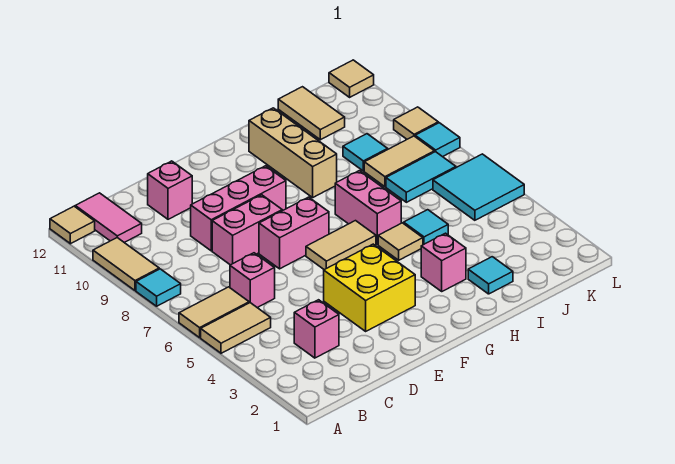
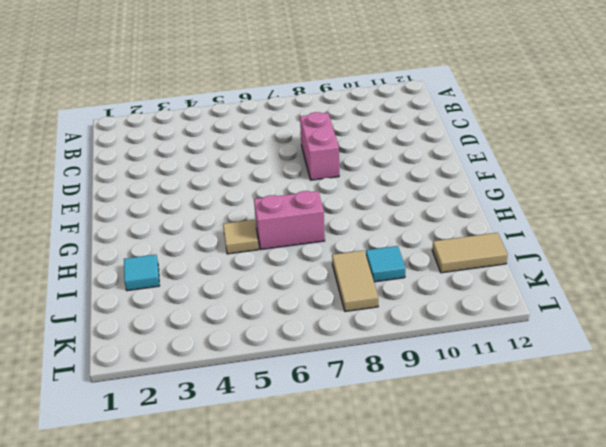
none -> tan 1x2 tile [201,303,271,353]
none -> tan 1x2 tile [179,287,249,338]
none -> cyan 1x1 tile [136,269,181,306]

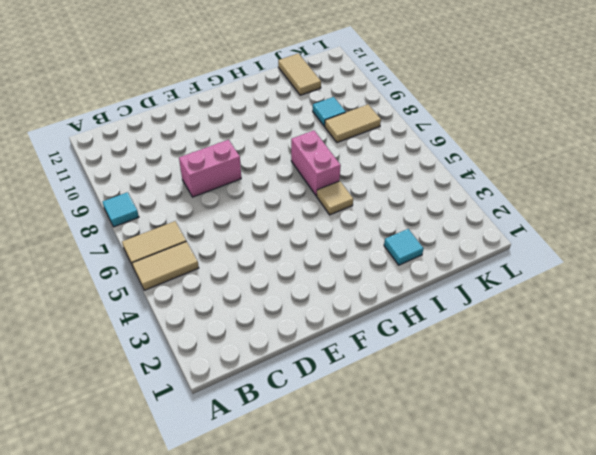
none -> tan 1x2 tile [93,238,159,291]
none -> tan 1x1 tile [50,206,95,244]
none -> pink 1x2 tile [75,193,142,243]

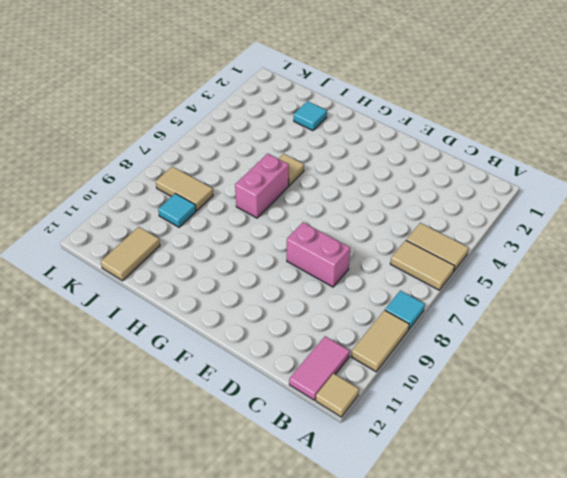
none -> pink 1x1 brick [294,300,339,358]
none -> pink 1x1 brick [230,253,275,308]
none -> pink 1x3 brick [191,166,286,251]

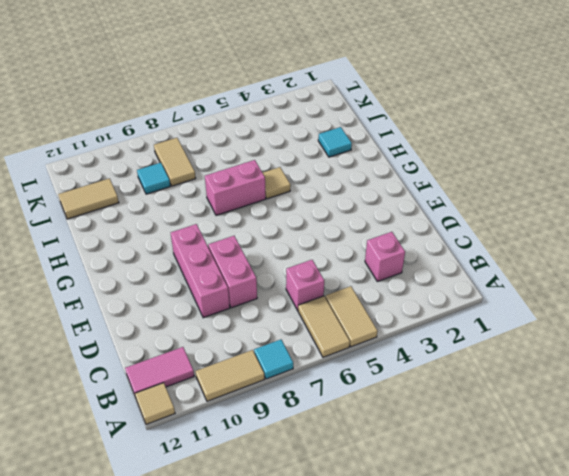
none -> pink 1x1 brick [148,161,192,219]
none -> yellow 2x2 brick [324,244,415,331]
none -> pink 1x2 brick [259,197,329,269]

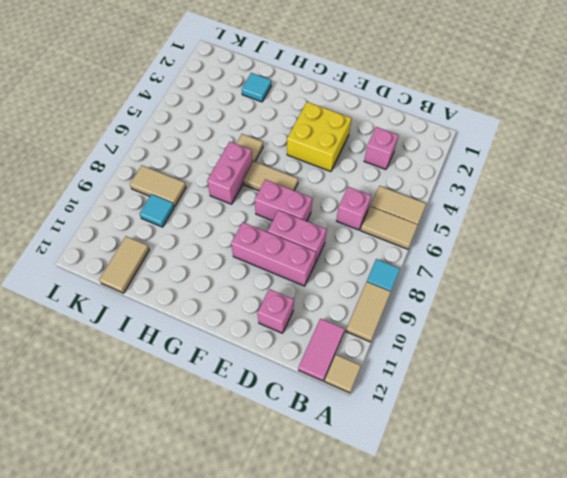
none -> pink 1x1 brick [421,233,466,291]
none -> tan 1x3 brick [249,108,337,197]
none -> cyan 1x1 tile [404,210,448,245]

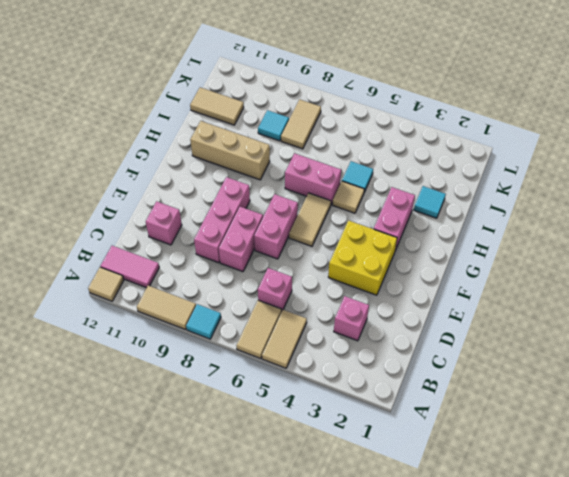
pink 1x2 brick [374,187,415,250] -> pink 1x1 brick [421,233,466,291]
none -> cyan 1x2 tile [386,152,456,202]
none -> cyan 2x2 tile [433,154,524,220]
none -> cyan 1x1 tile [415,123,460,157]

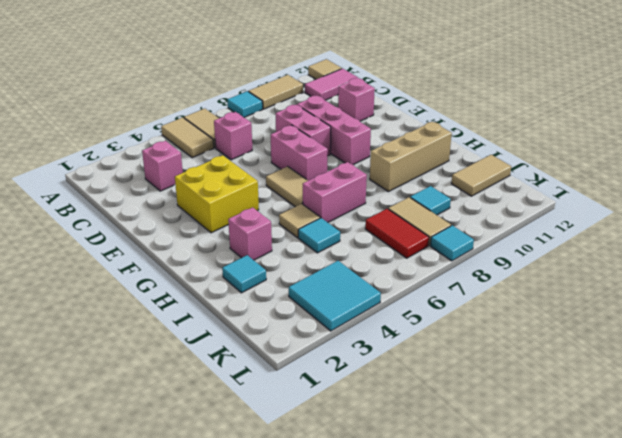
red 1x2 tile [365,209,429,258] -> cyan 1x2 tile [386,152,456,202]
cyan 2x2 tile [289,261,381,331] -> cyan 2x2 tile moved to [433,154,524,220]
none -> tan 1x1 tile [394,107,438,139]
none -> tan 1x1 tile [329,60,374,97]

